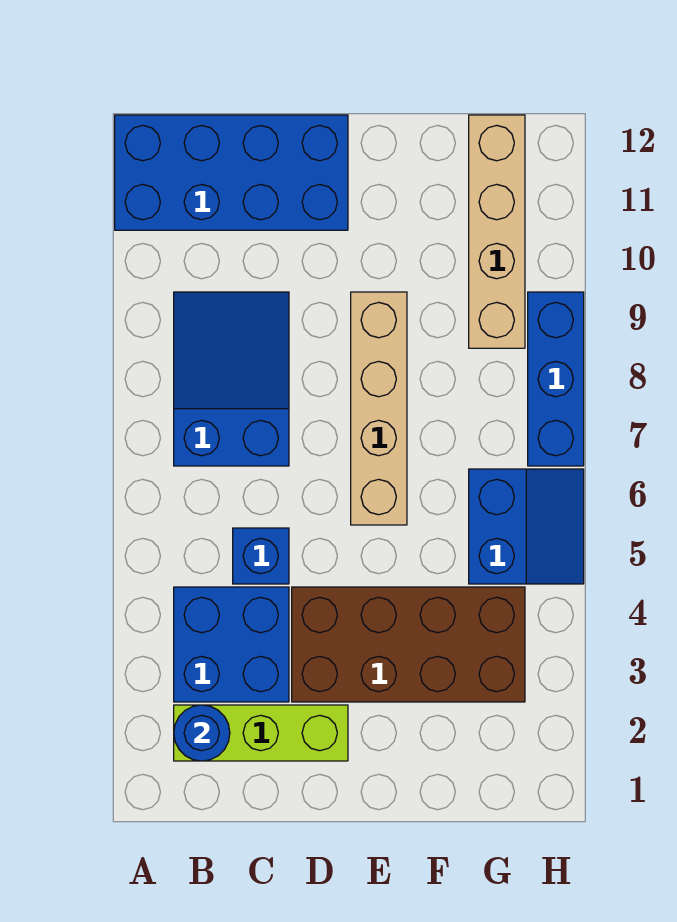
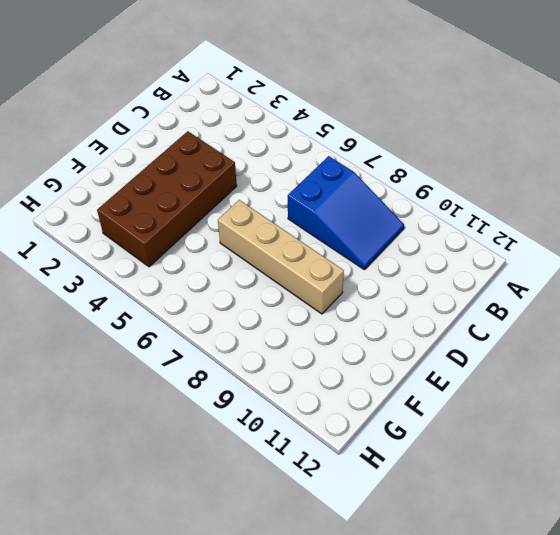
none -> blue 2x4 brick [115,115,348,230]
none -> lime 1x3 brick [174,705,348,761]

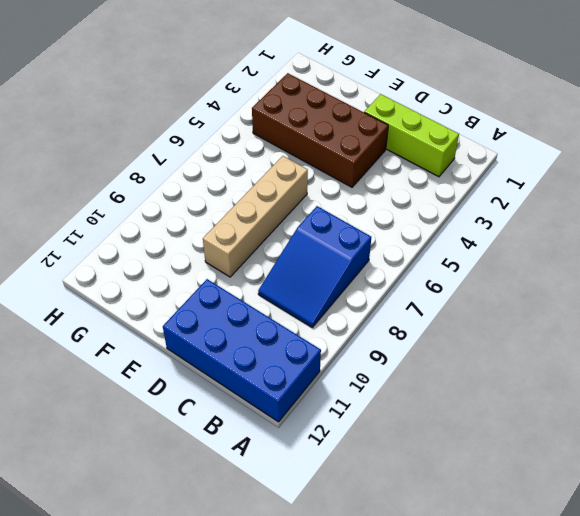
none -> blue 2x2 brick [174,587,289,702]
none -> blue 1x1 brick [233,528,289,584]

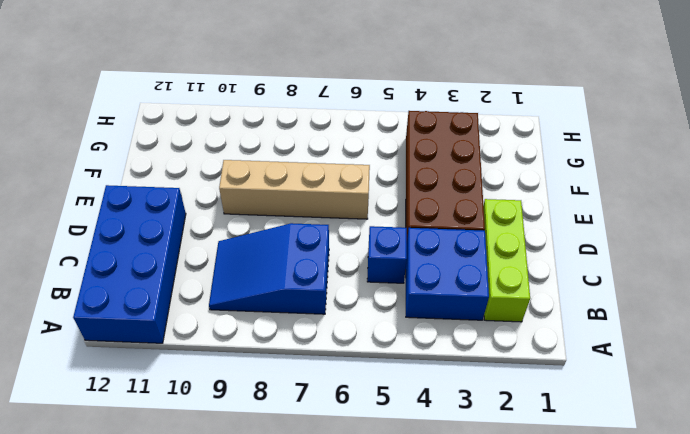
none -> blue 2x2 slope [469,469,584,584]
none -> tan 1x4 brick [469,115,525,348]

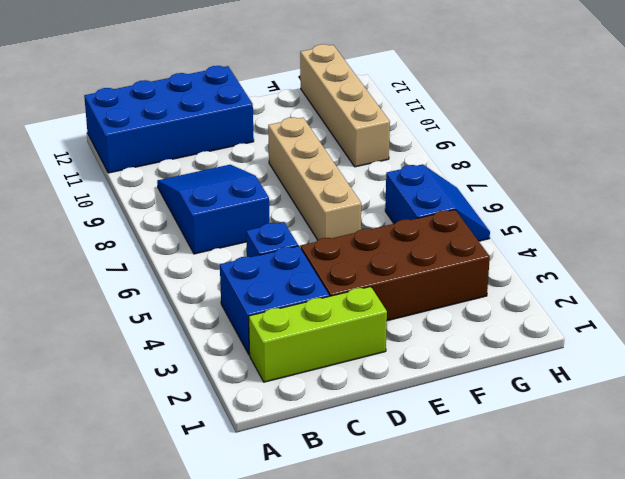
none -> blue 1x3 brick [528,292,584,466]
none -> blue 1x1 round brick [174,705,230,761]

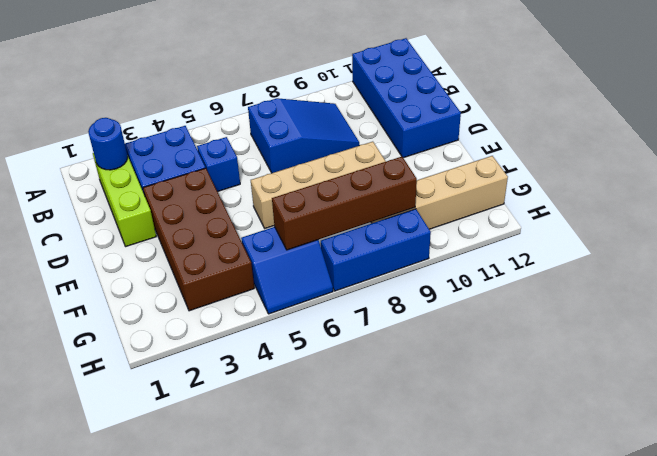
brown 1x4 brick [272,157,417,250] -> none

